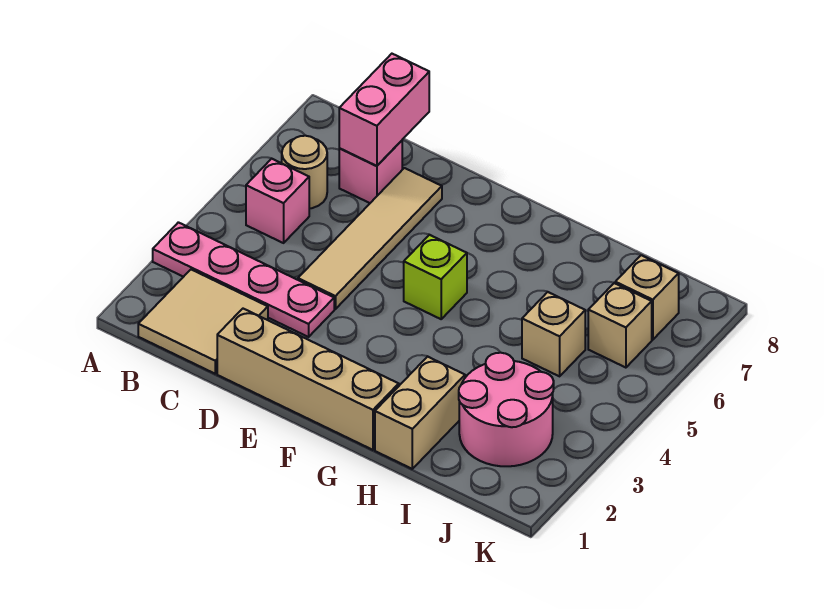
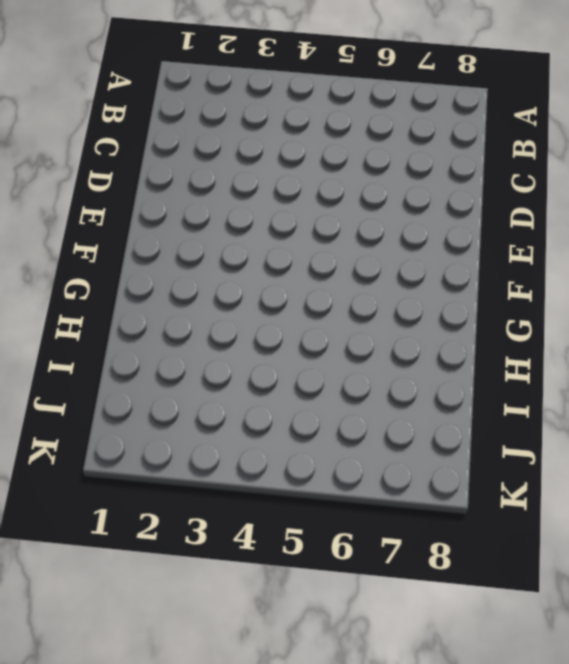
none -> pink 1x4 plate [153,222,334,337]
none -> tan 2x2 tile [138,270,268,374]
none -> pink 1x1 brick [246,159,309,243]

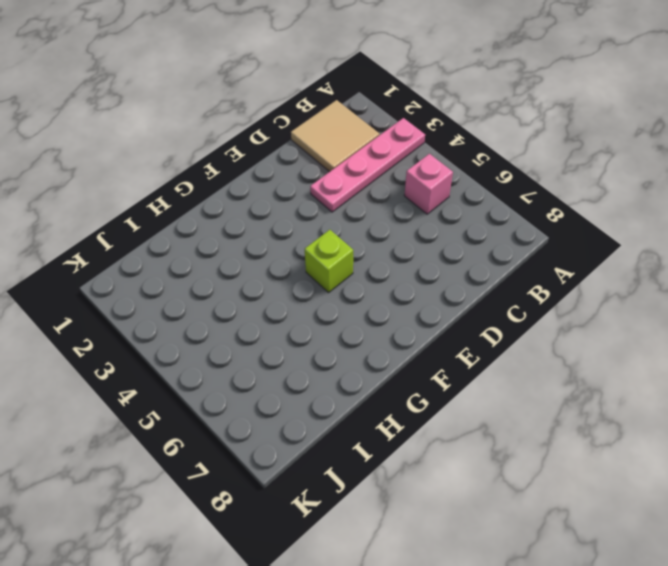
none -> tan 1x1 round brick [282,136,327,209]
none -> pink 1x1 brick [339,141,402,203]
none -> tan 1x4 brick [217,309,399,450]

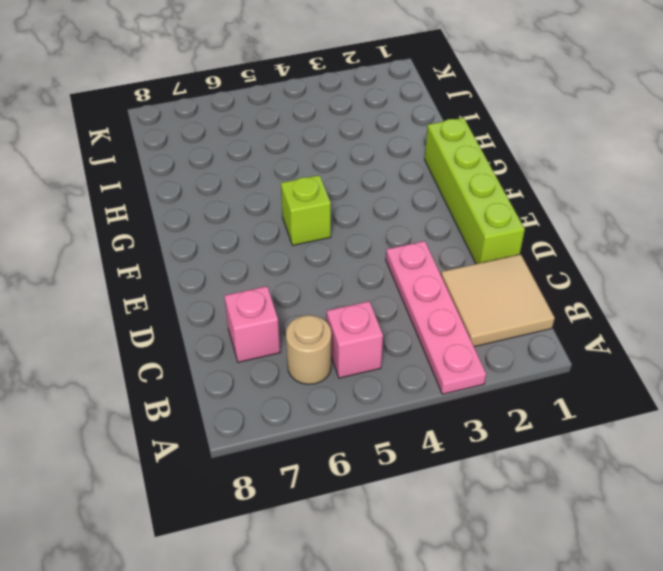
lime 1x4 brick [425,118,525,264] -> tan 1x4 brick [217,309,399,450]
none -> tan 1x4 tile [298,168,442,309]
none -> tan 1x2 brick [375,356,465,469]
none -> pink 2x2 round brick [459,353,554,466]

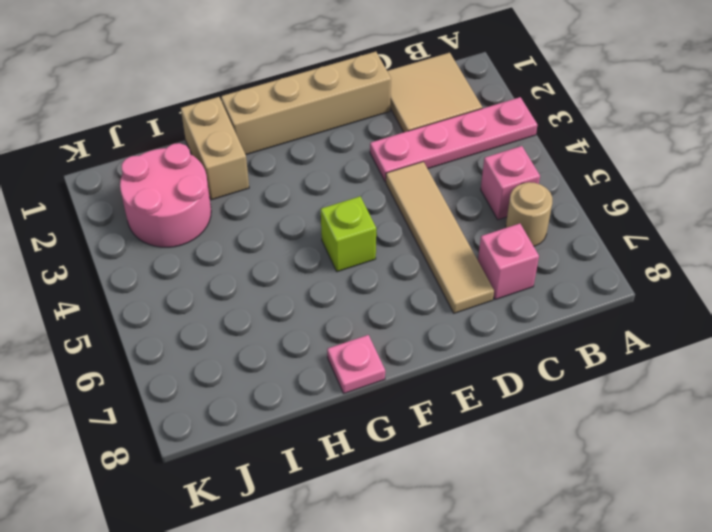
pink 1x1 plate [327,335,385,393] -> none
none -> tan 1x1 brick [522,292,585,376]
none -> tan 1x1 brick [588,283,652,368]
none -> tan 1x1 brick [615,255,679,340]

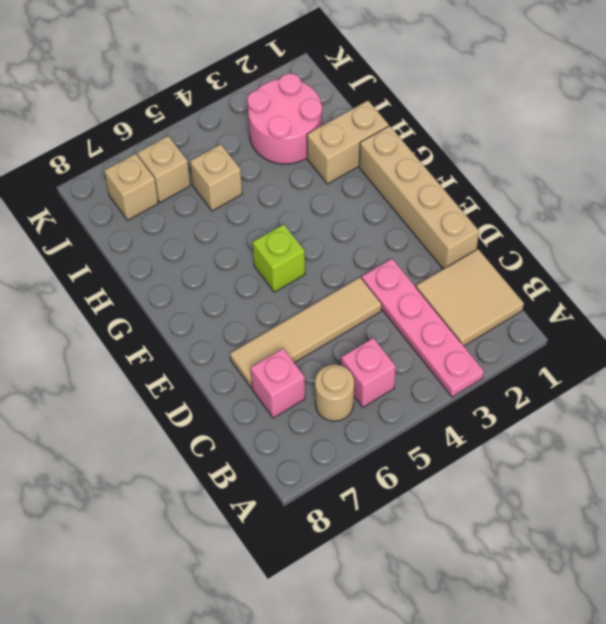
none -> pink 1x2 brick [339,54,429,166]

